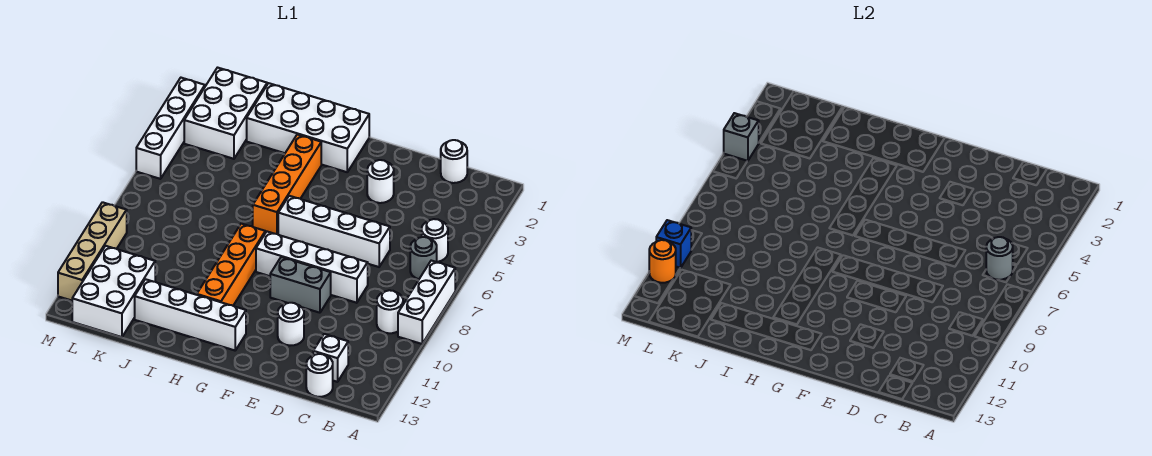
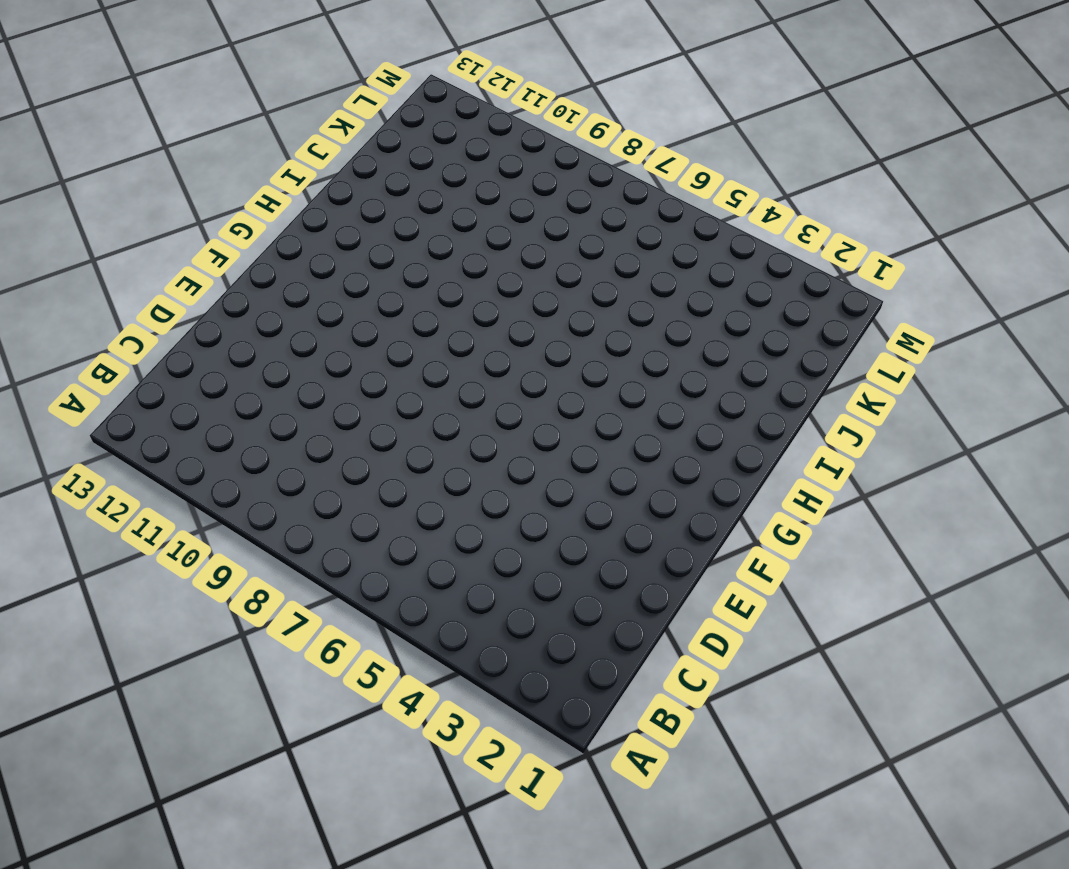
none -> white 1x3 brick [398,261,455,344]
none -> white 1x1 round brick [422,219,448,262]
none -> grey 1x1 round brick [410,237,437,279]

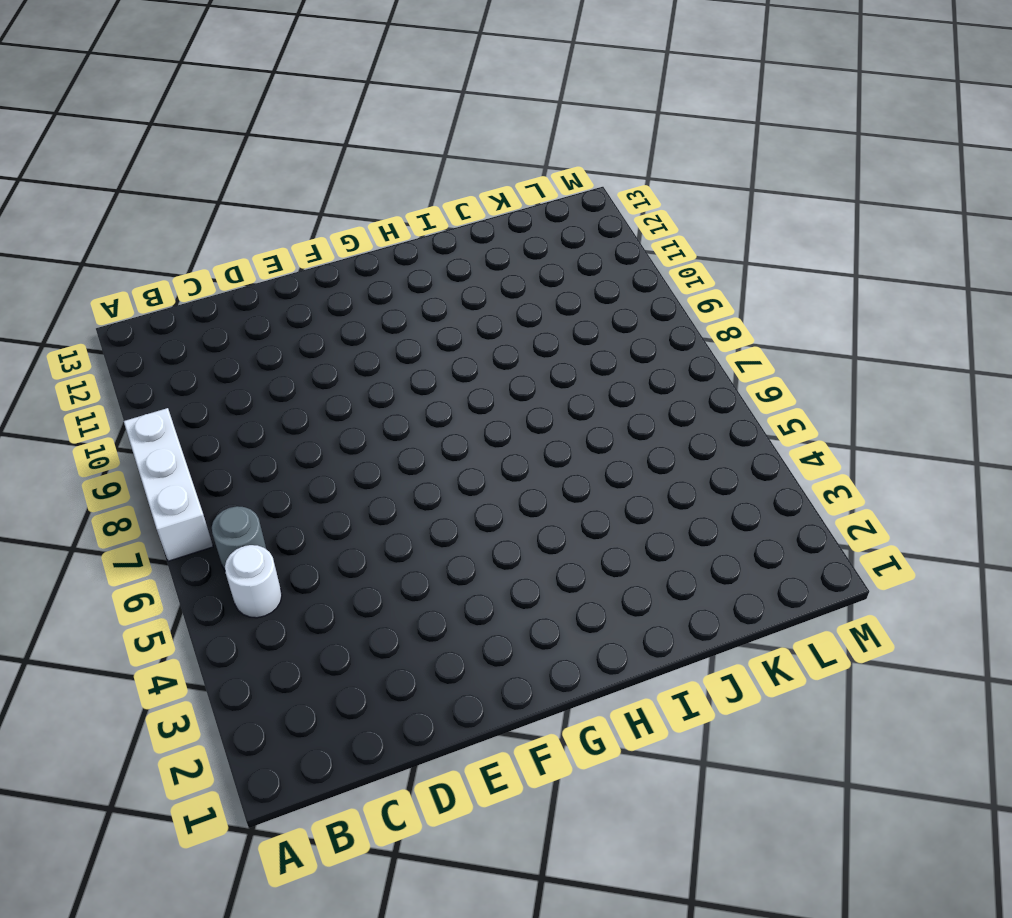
none -> white 1x1 round brick [377,290,403,333]
none -> white 1x1 round brick [441,140,467,183]
none -> white 1x1 brick [313,334,348,382]

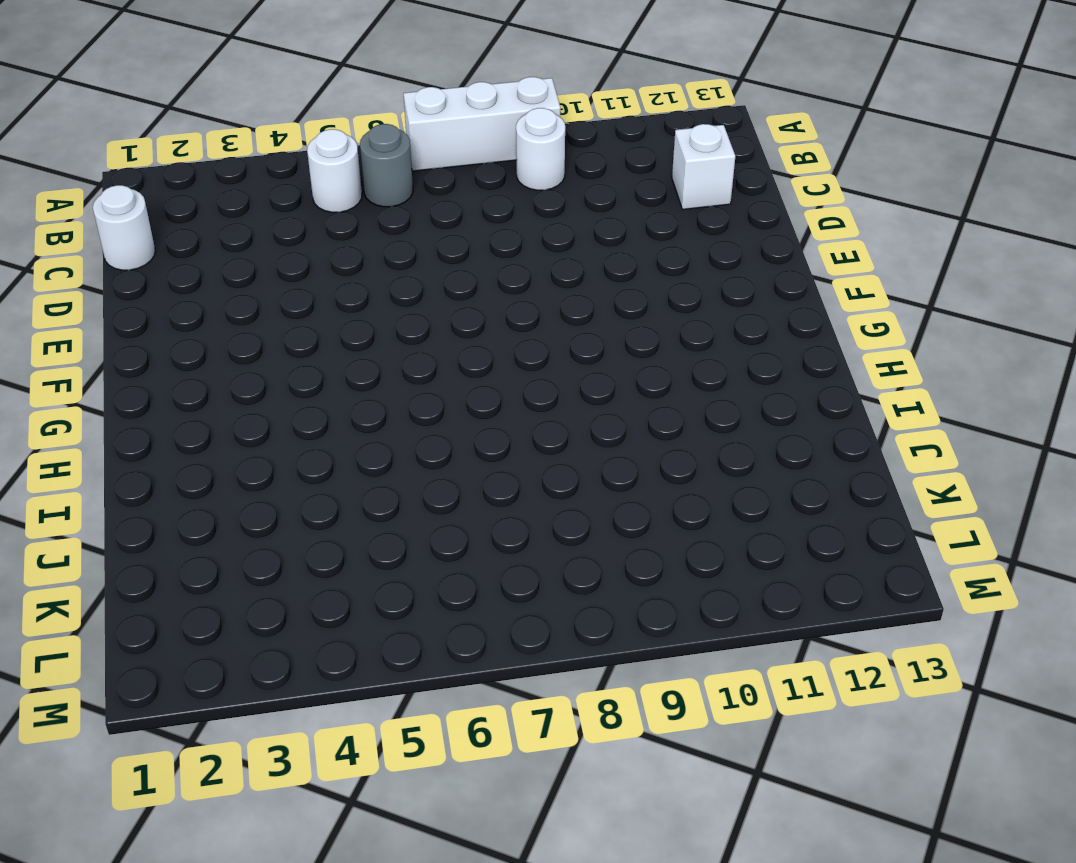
none -> white 1x1 round brick [306,354,333,397]
none -> white 1x4 brick [278,196,390,267]
none -> white 1x4 brick [256,232,368,303]

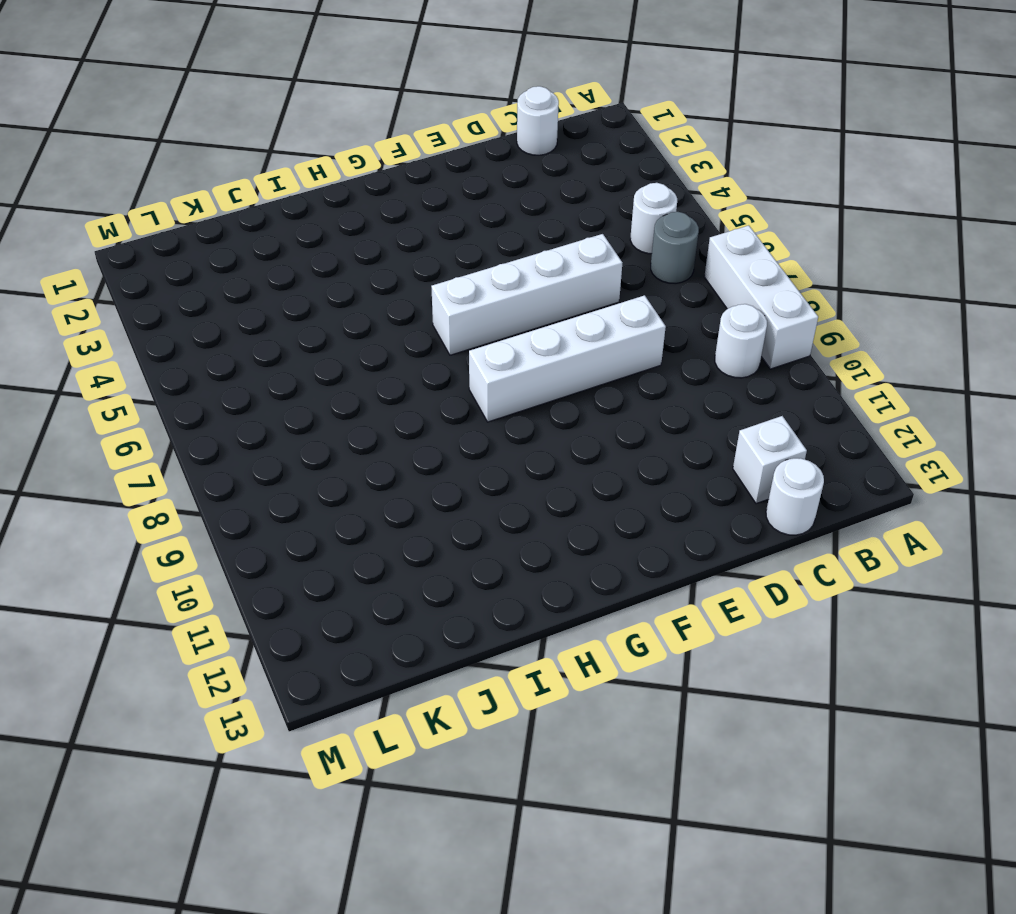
none -> white 1x1 round brick [367,160,394,203]
none -> grey 1x2 brick [270,257,331,313]
none -> white 1x1 round brick [278,303,304,346]

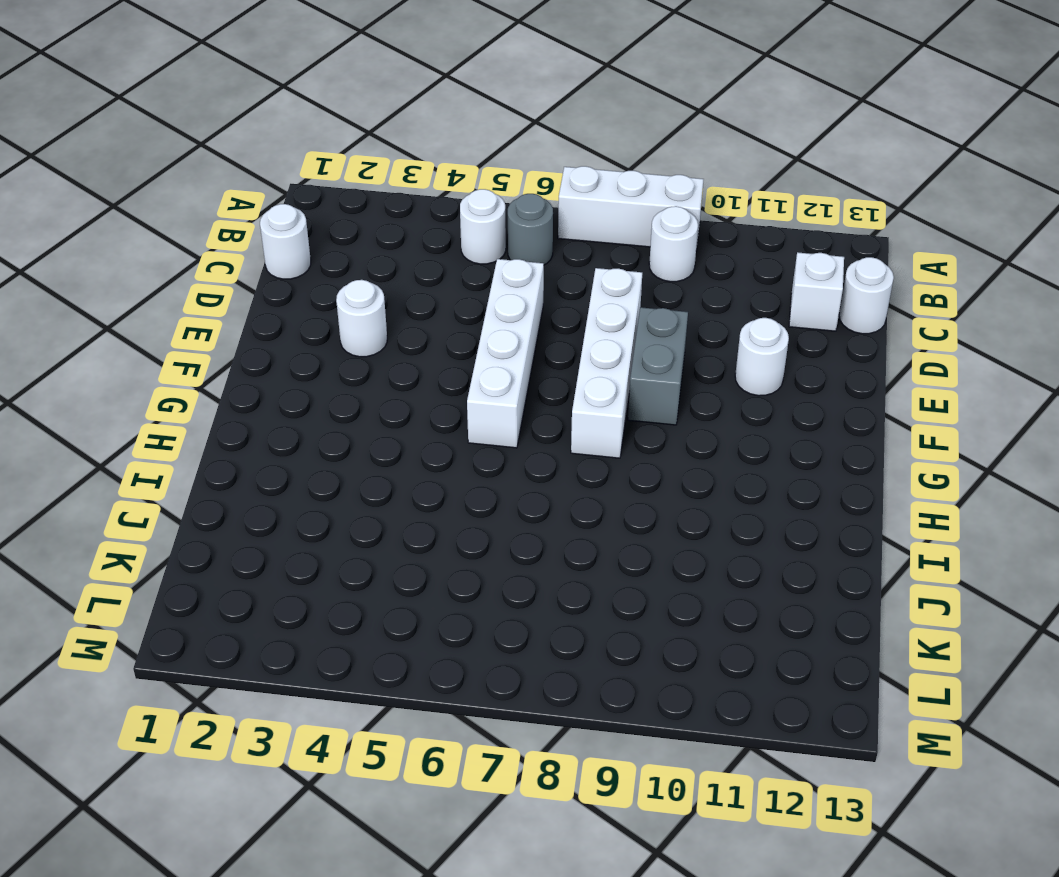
none -> white 2x4 brick [247,83,369,172]
none -> white 1x4 brick [135,279,246,350]
none -> orange 1x4 brick [253,134,321,234]

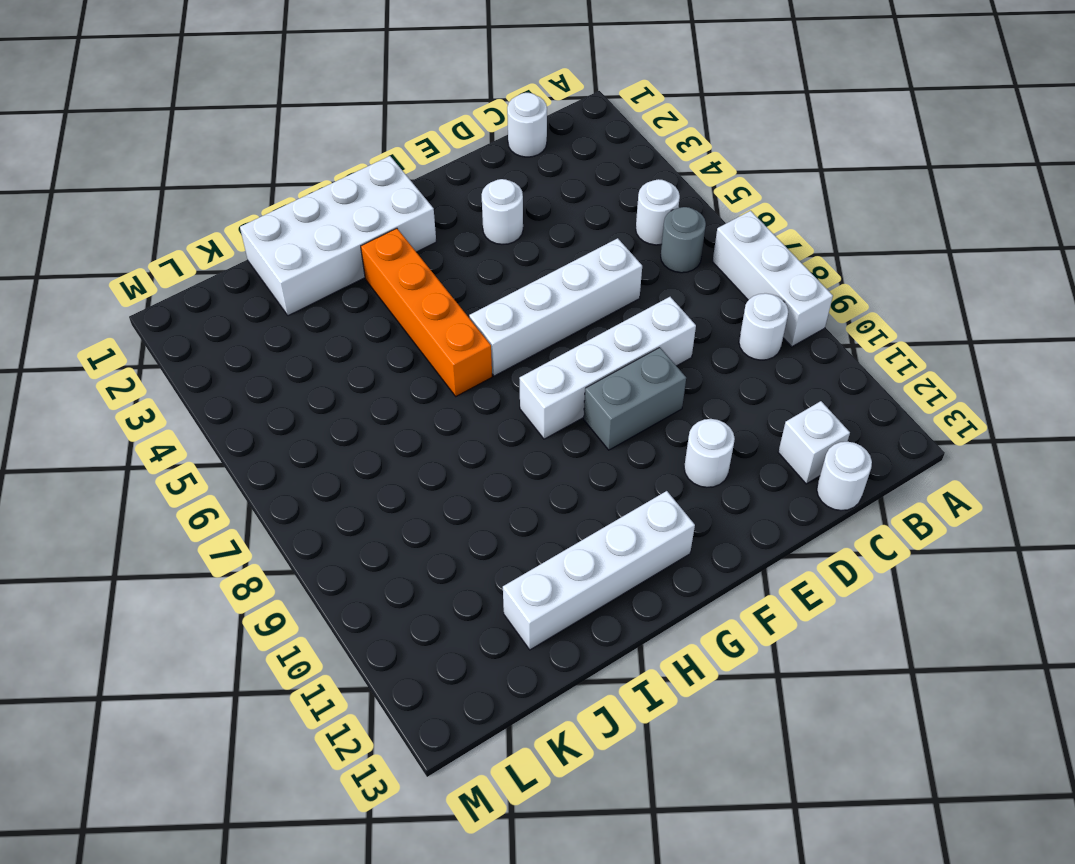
none -> orange 1x4 brick [197,224,265,305]
none -> white 2x3 brick [184,68,267,159]
none -> white 2x3 brick [72,246,155,337]

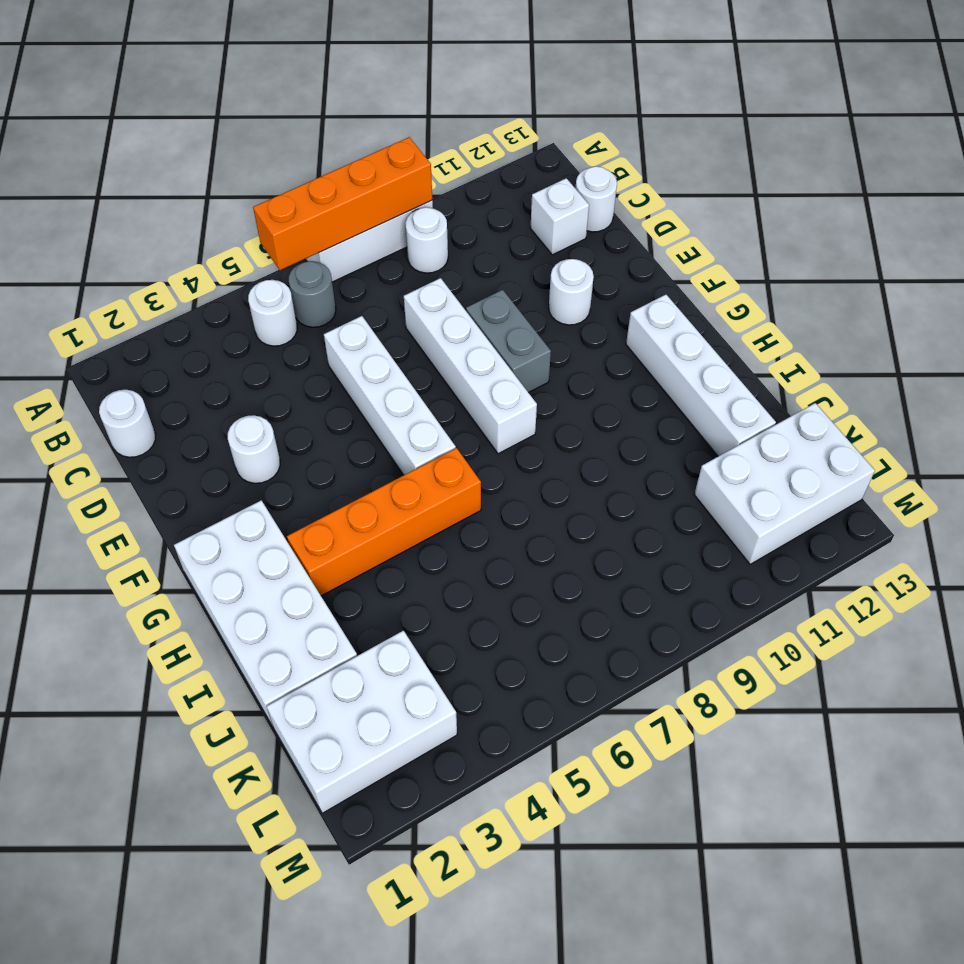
orange 1x4 brick [253,137,432,270] -> orange 1x4 brick moved to [197,224,265,305]
none -> white 1x4 brick [136,78,205,179]
none -> tan 1x4 brick [58,202,127,301]
none -> grey 1x1 round brick [986,237,1013,280]

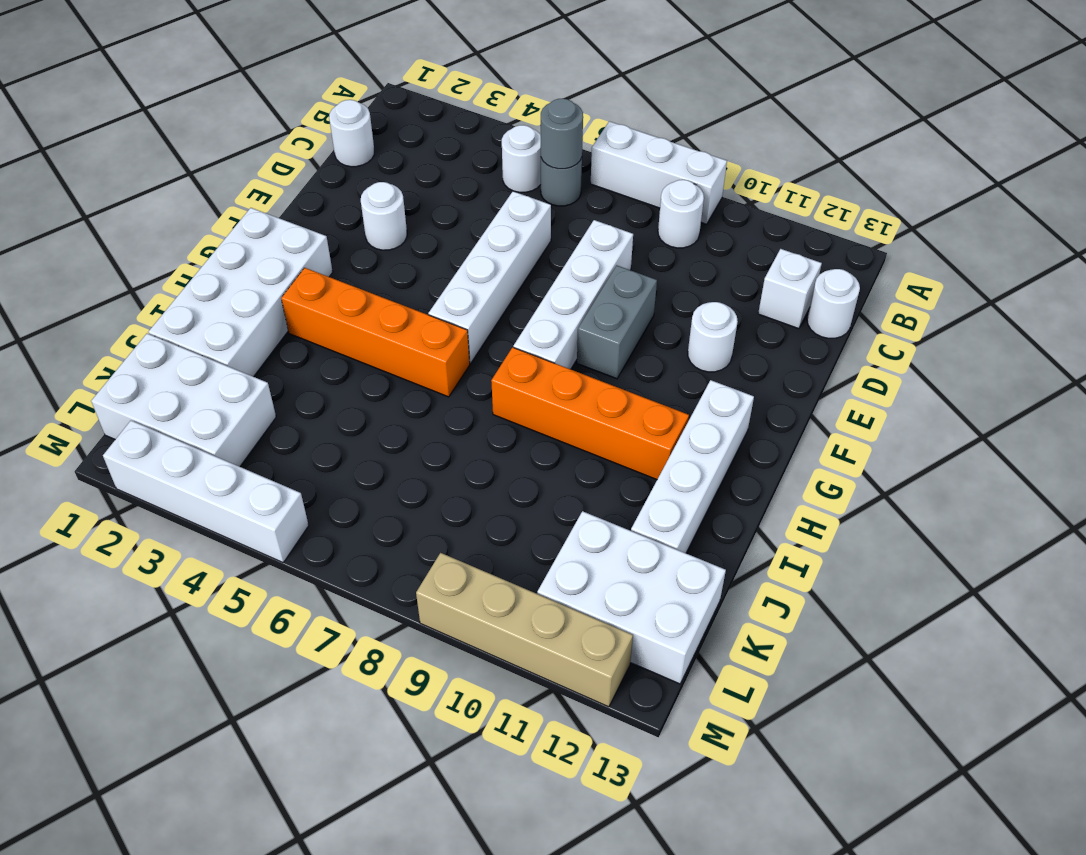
none -> grey 1x1 brick [724,113,759,161]
none -> blue 1x1 brick [656,220,691,268]
none -> orange 1x1 round brick [649,240,676,283]

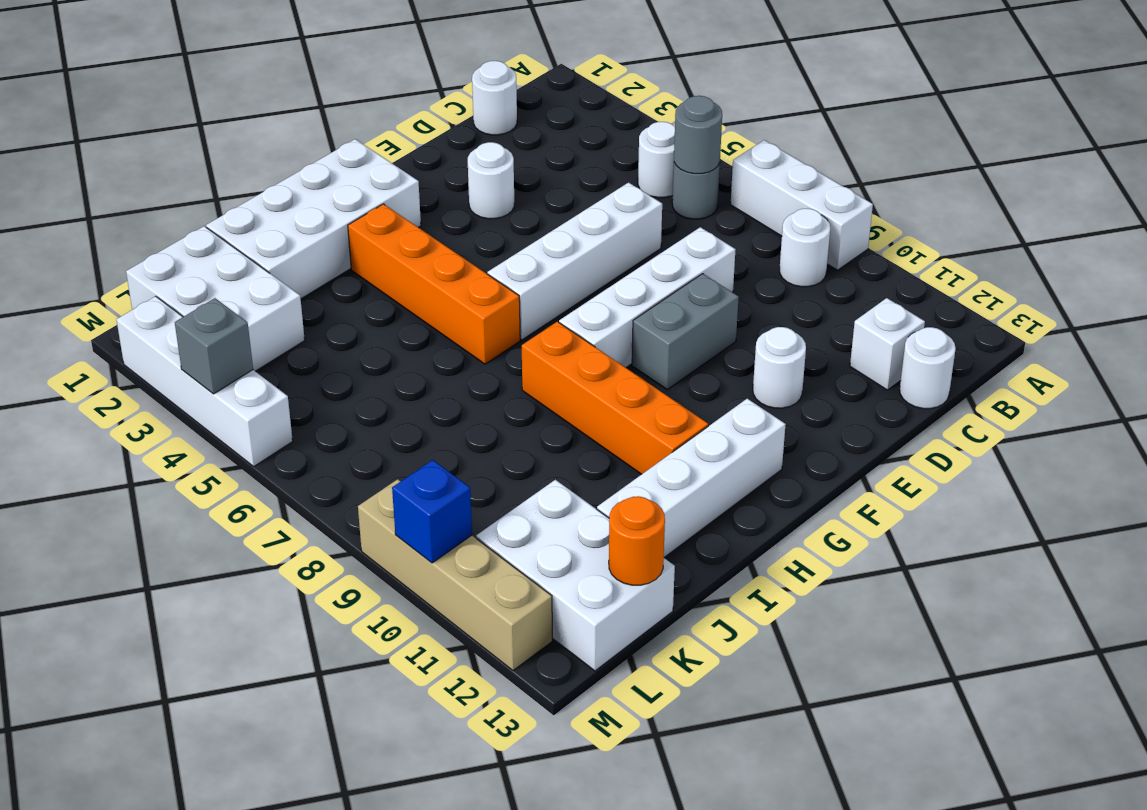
orange 1x1 round brick [609,496,665,585] -> orange 1x1 round brick moved to [649,240,676,283]

